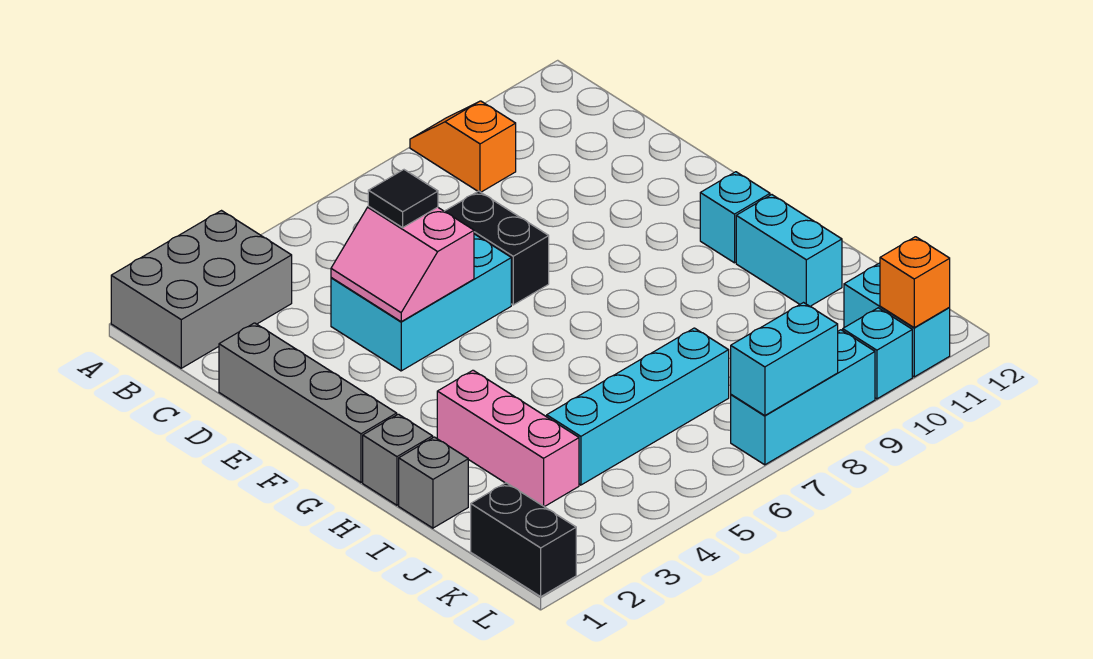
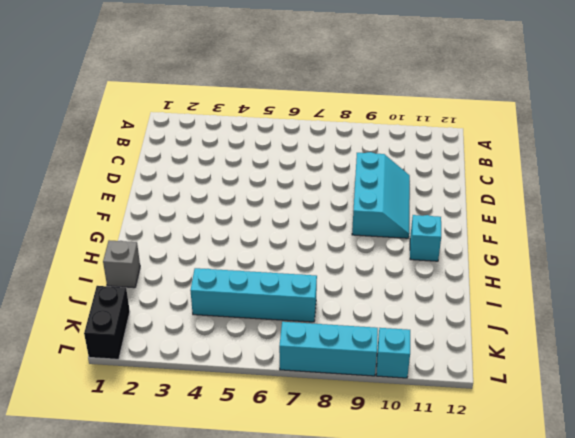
cyan 2x3 slope [352,152,410,238] -> none
none -> grey 2x3 brick [111,211,292,368]
none -> orange 1x2 slope [410,101,516,192]
none -> grey 1x4 brick [219,323,397,482]

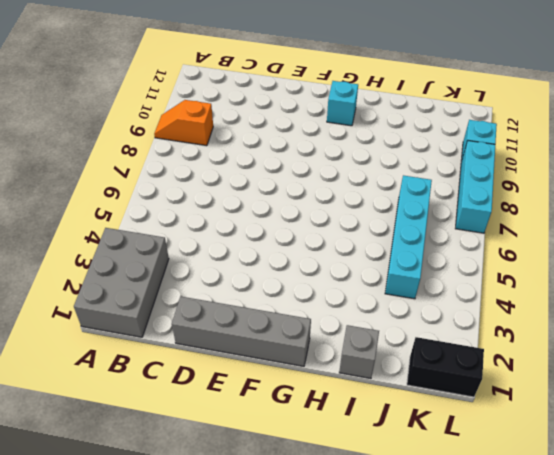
none -> cyan 2x3 brick [331,234,511,371]
none -> black 1x2 brick [445,191,549,305]
none -> grey 1x1 brick [363,414,433,505]

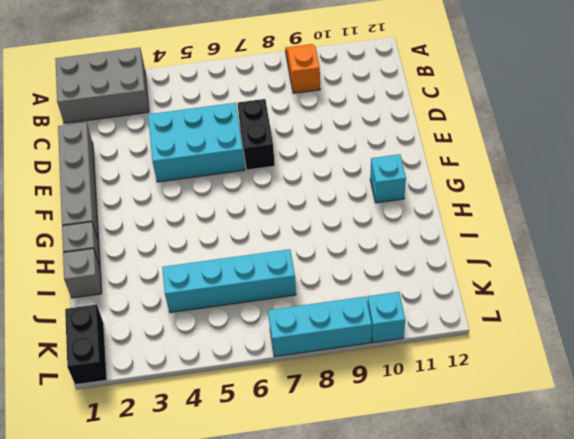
none -> pink 1x3 brick [437,370,579,507]
none -> cyan 1x2 brick [736,195,842,306]
none -> cyan 1x2 brick [844,263,950,377]

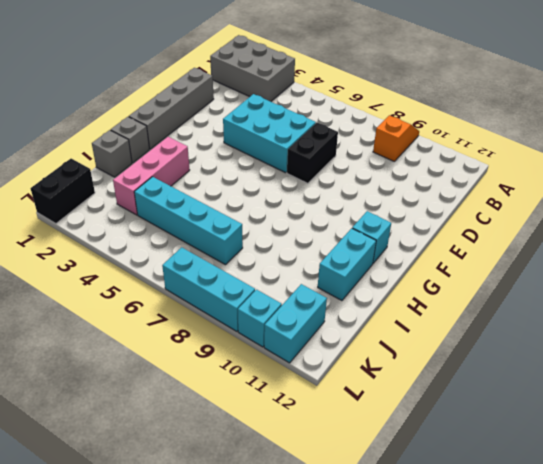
none -> pink 2x2 slope [331,206,474,322]
none -> cyan 1x2 brick [731,303,838,416]
none -> orange 1x1 brick [880,237,950,328]

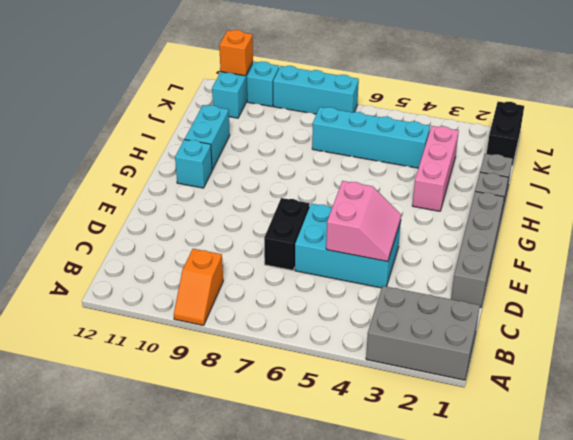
none -> cyan 1x2 brick [731,303,838,416]
none -> black 1x1 tile [368,170,438,228]

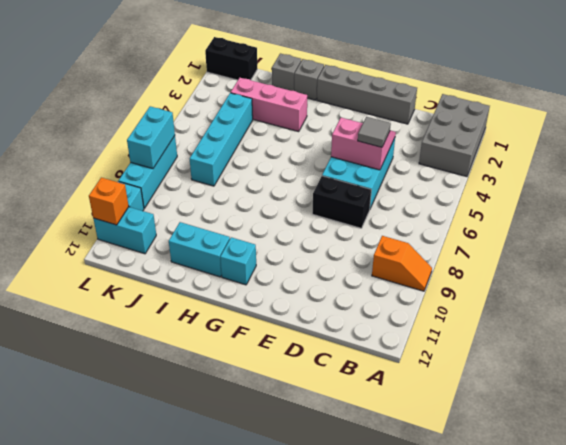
grey 1x1 tile [358,117,391,147] -> black 1x1 tile [368,170,438,228]

